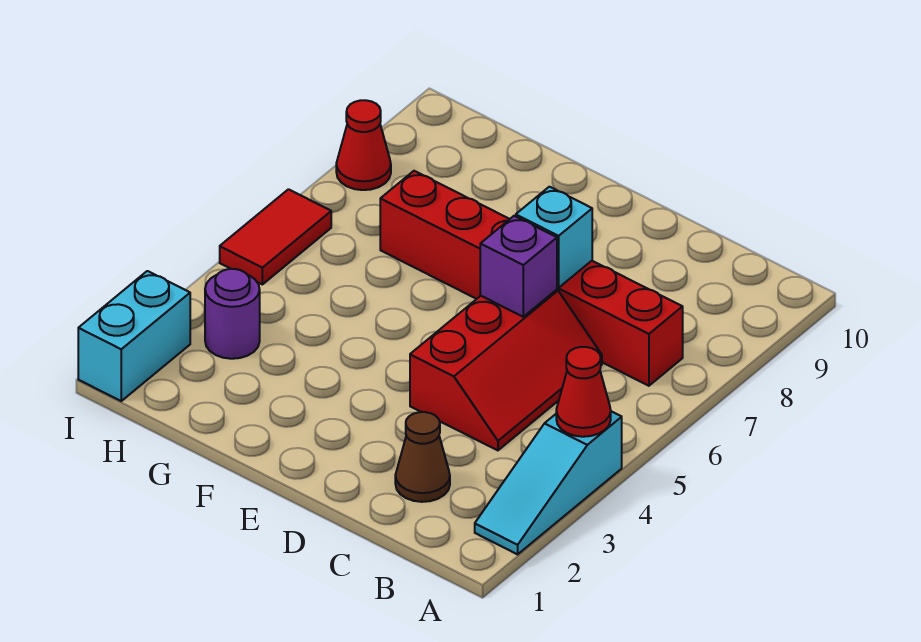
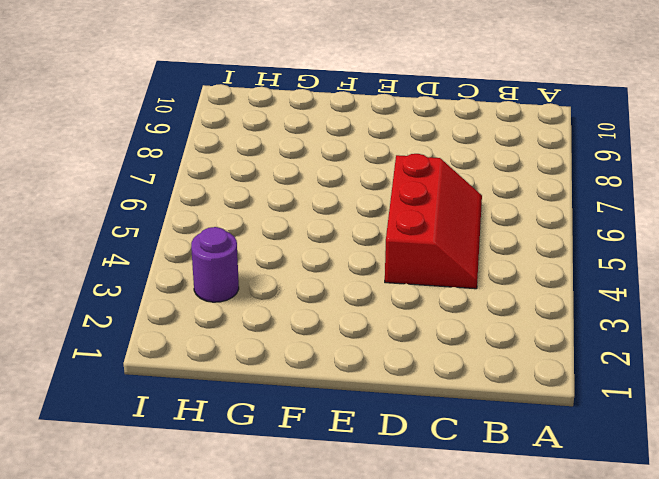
none -> cyan 1x3 slope [475,411,622,554]
none -> red 1x6 brick [380,171,683,386]

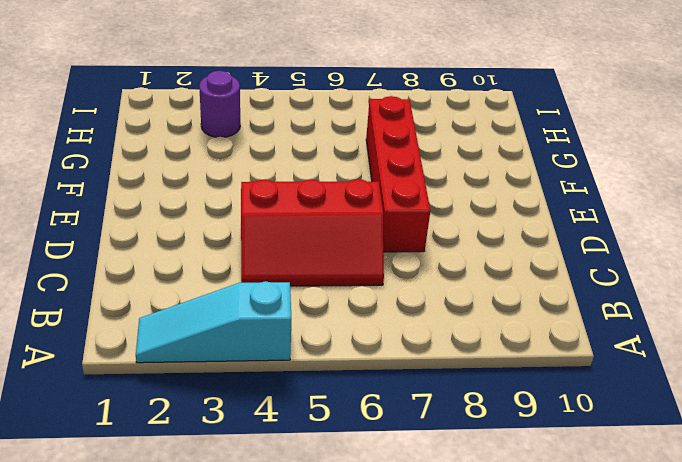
red 1x4 brick [366,96,430,252] -> red 1x6 brick [380,171,683,386]
none -> brown 1x1 cone [395,412,450,502]
none -> cyan 1x2 brick [78,271,190,401]

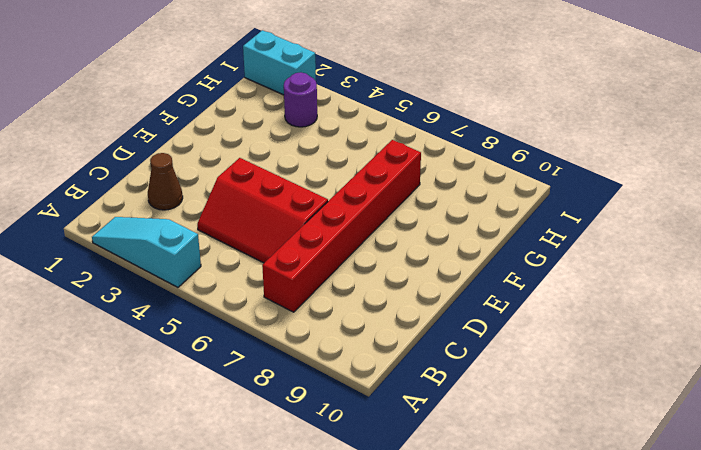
none -> red 1x2 tile [220,189,331,284]
none -> red 1x1 cone [336,100,391,190]

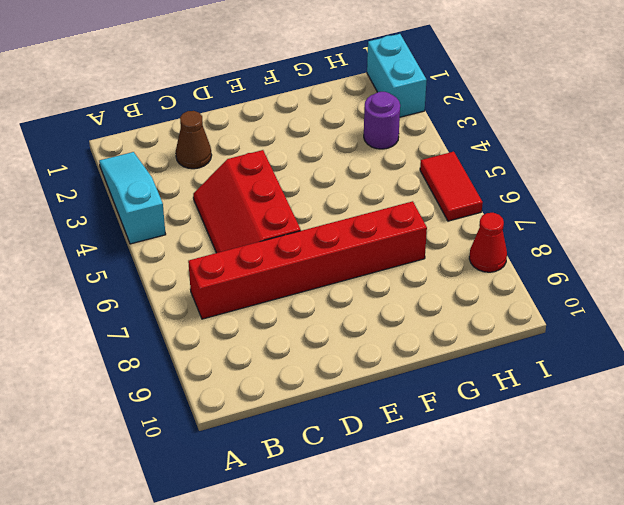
none -> red 1x1 cone [556,347,611,437]
none -> purple 1x1 brick [480,216,557,317]

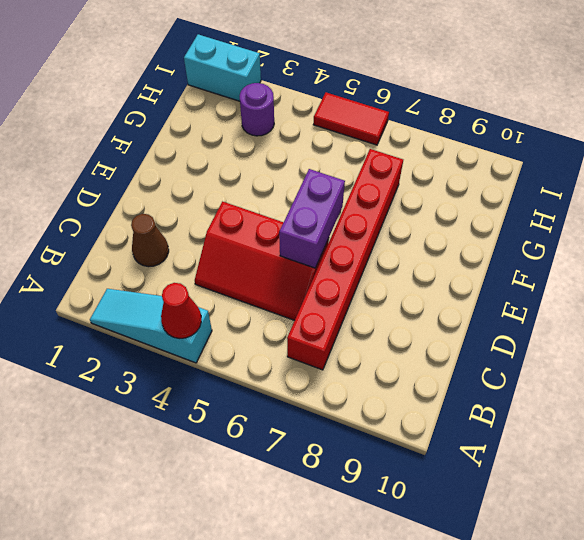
purple 1x2 brick [279,169,345,268] -> purple 1x1 brick [480,216,557,317]
none -> red 1x1 cone [336,100,391,190]
none -> cyan 1x1 brick [516,187,592,288]

